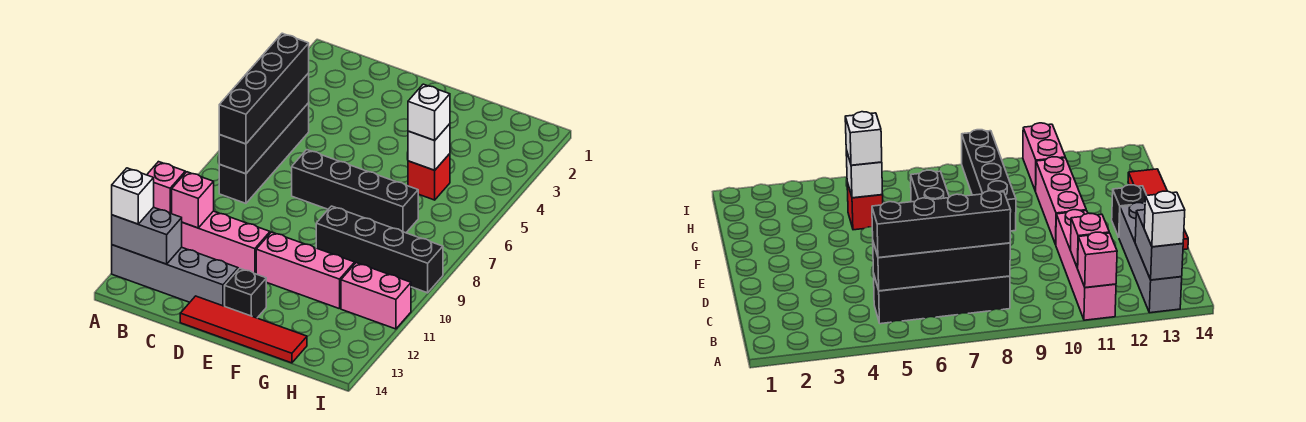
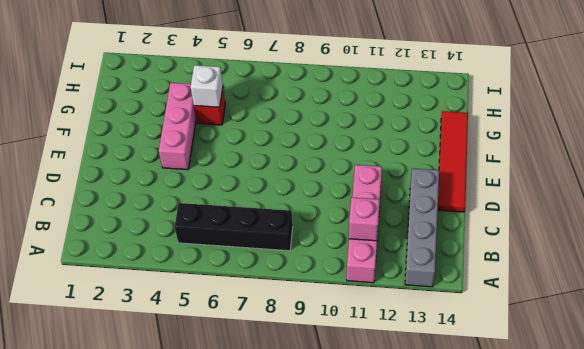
pink 1x3 brick [159,83,196,170] -> pink 1x3 brick moved to [256,232,355,309]
none -> black 1x4 brick [292,150,418,233]
none -> black 1x1 brick [225,268,266,318]
none -> black 1x4 brick [316,206,443,293]

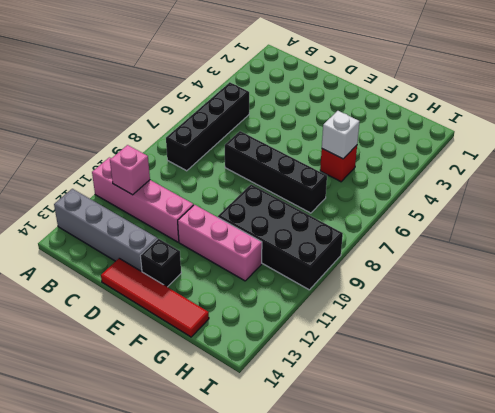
black 2x4 brick [218,184,343,290] -> black 1x4 brick [316,206,443,293]
none -> pink 1x2 brick [341,263,411,329]
none -> pink 1x1 brick [147,162,185,214]
none -> grey 1x2 brick [112,207,182,264]

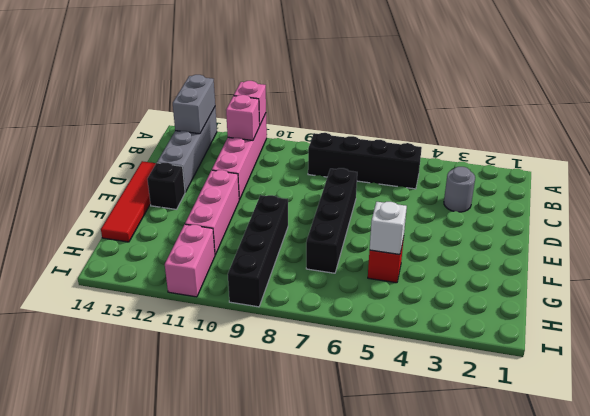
grey 1x1 round brick [444,167,475,212] -> none
none -> black 1x4 brick [219,73,309,174]
none -> white 1x1 brick [112,168,154,224]
none -> black 1x4 brick [219,33,309,144]

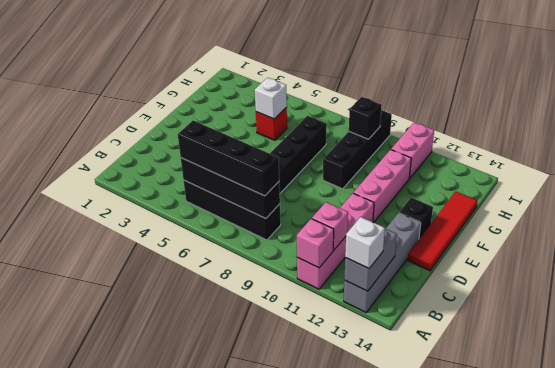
black 1x1 brick [349,97,382,139] -> none
none -> white 1x1 brick [408,84,450,140]

